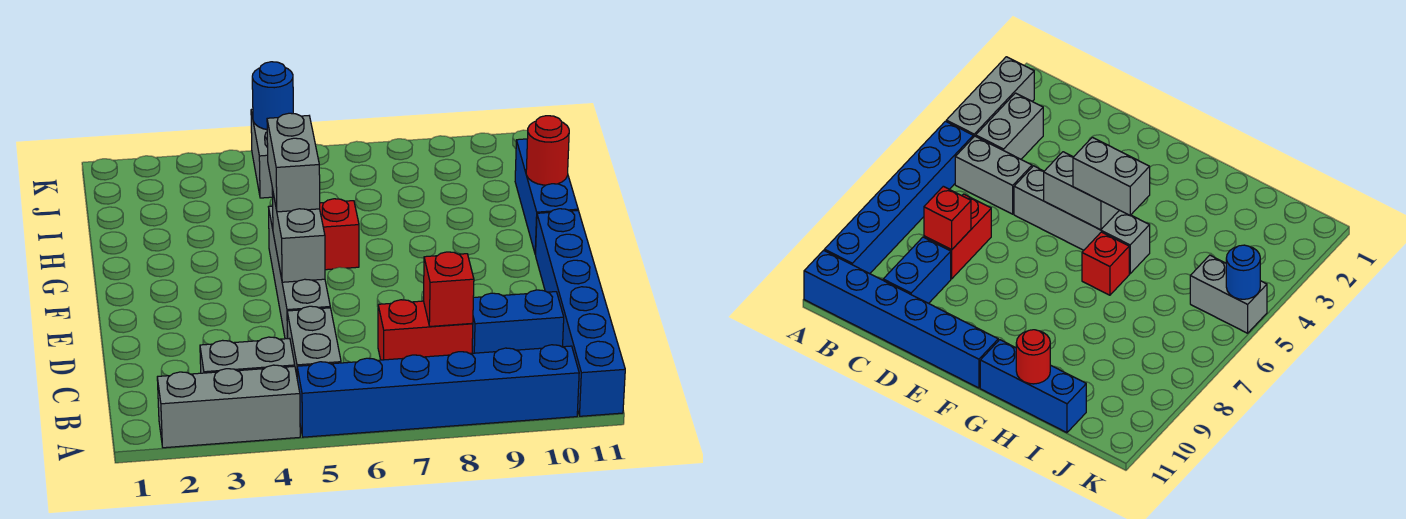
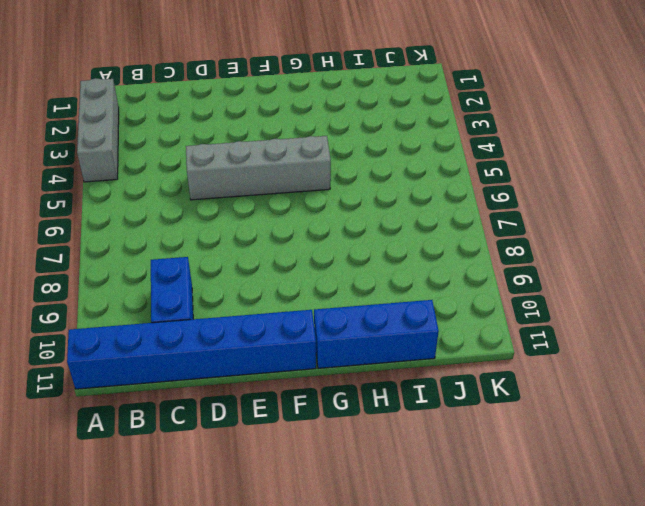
none -> blue 1x6 brick [297,345,579,437]
none -> grey 1x2 brick [200,337,295,373]
none -> grey 1x2 brick [287,306,341,375]

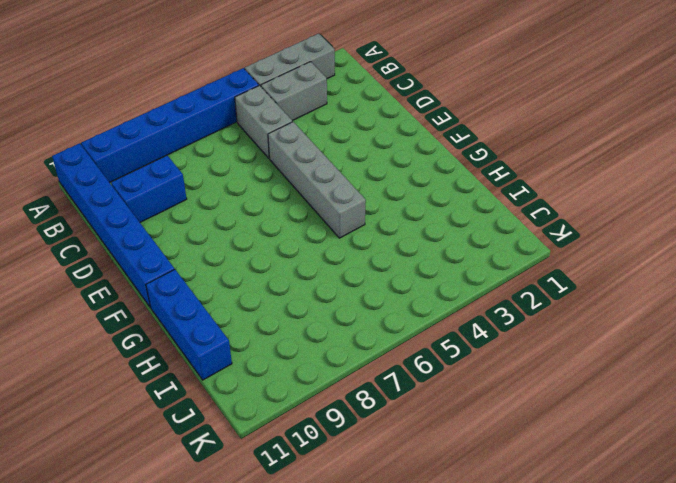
none -> red 1x2 brick [378,300,473,360]
none -> red 1x1 brick [320,199,359,270]
none -> grey 1x2 brick [251,109,273,198]

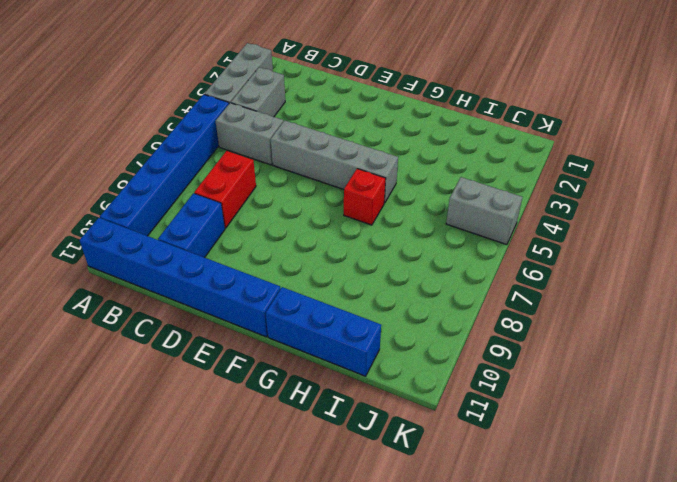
none -> red 1x1 brick [423,252,474,326]
none -> grey 1x2 brick [272,189,325,282]
none -> red 1x1 round brick [526,116,569,185]

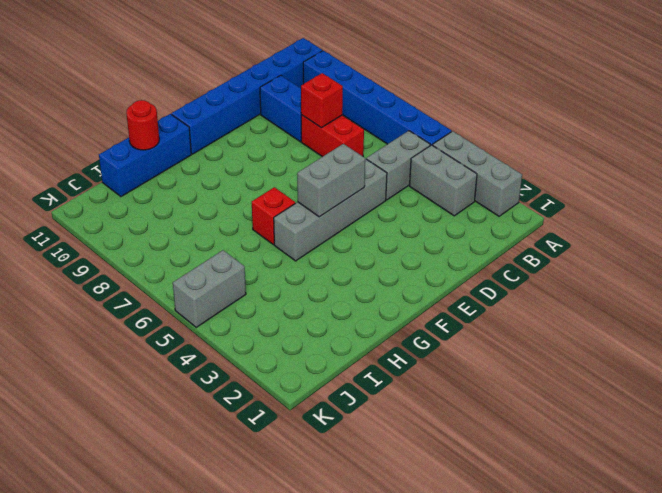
none -> blue 1x1 round brick [252,62,293,130]
none -> grey 1x2 brick [267,113,320,212]

